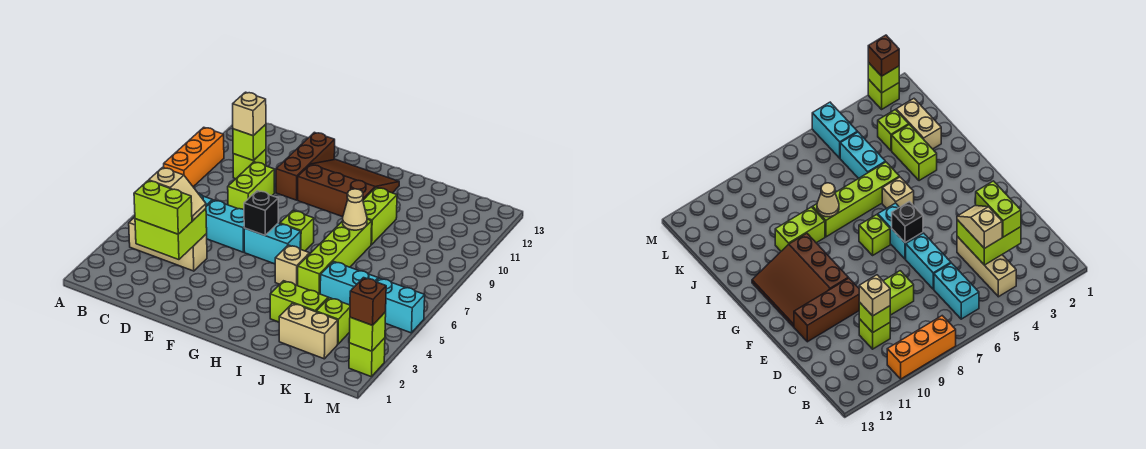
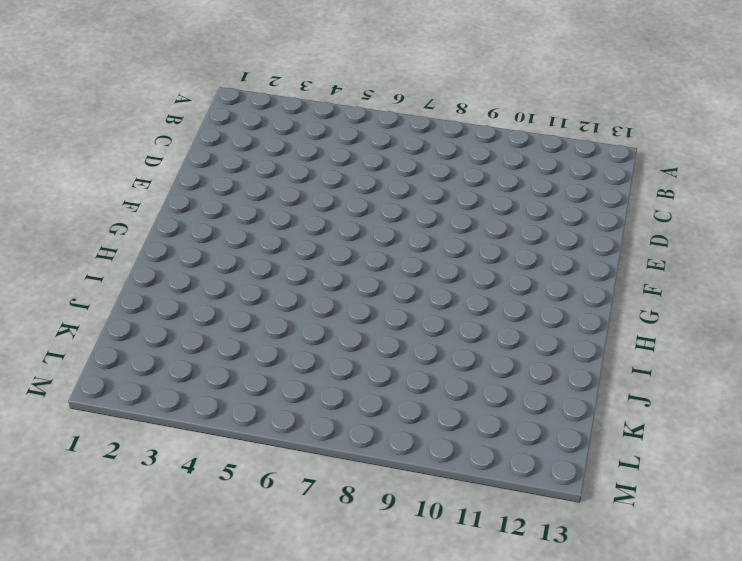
none -> orange 1x3 brick [164,127,224,187]
none -> tan 1x3 brick [129,217,207,271]
none -> cyan 1x2 brick [934,263,979,319]

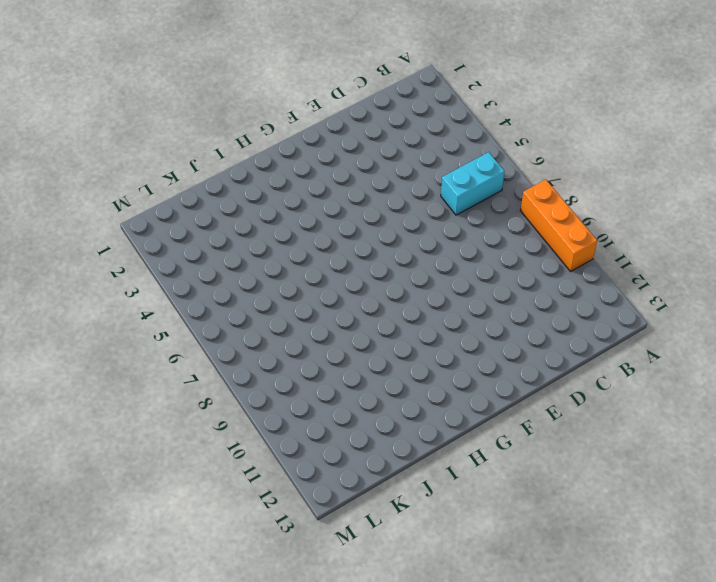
none -> tan 1x3 brick [129,217,207,271]
none -> lime 1x1 brick [233,149,266,179]
none -> cyan 1x2 brick [206,200,244,252]

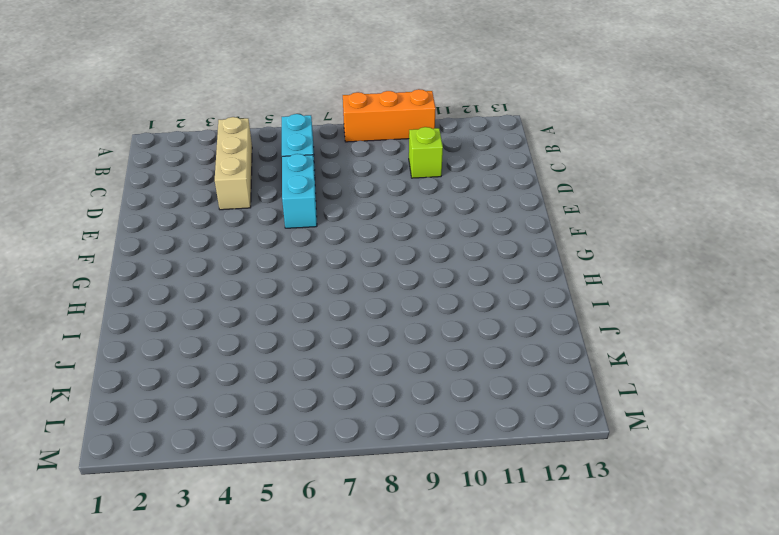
none -> lime 1x2 brick [228,162,275,209]
none -> brown 1x3 brick [276,132,335,200]
none -> cyan 1x2 brick [244,223,301,264]

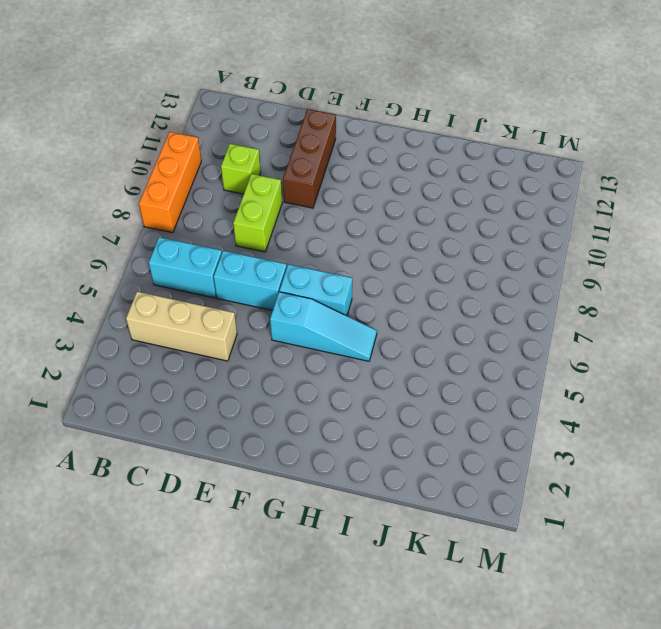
cyan 1x3 slope [270,292,377,361] -> tan 1x1 brick [275,245,310,286]
none -> brown 3x3 slope [298,159,399,217]
none -> lime 1x1 brick [280,211,314,251]
none -> lime 1x2 brick [270,281,328,322]

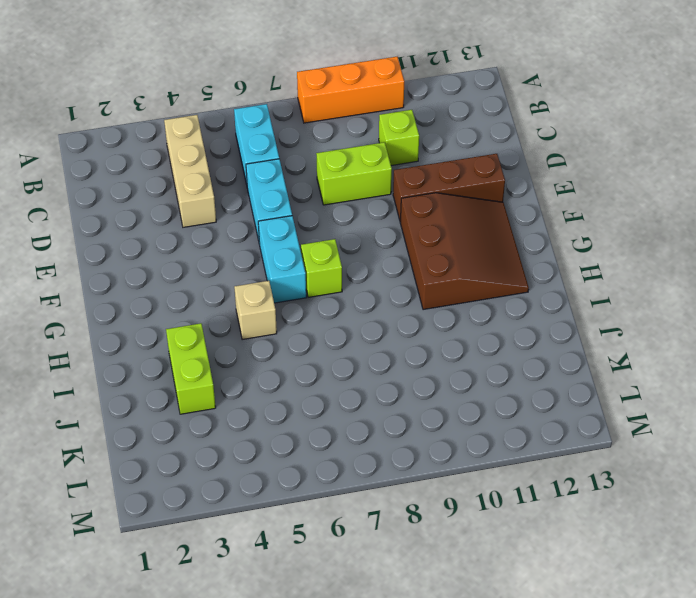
none -> lime 1x4 brick [298,219,372,294]
none -> lime 1x2 brick [363,187,397,244]
none -> tan 1x2 brick [279,303,338,359]

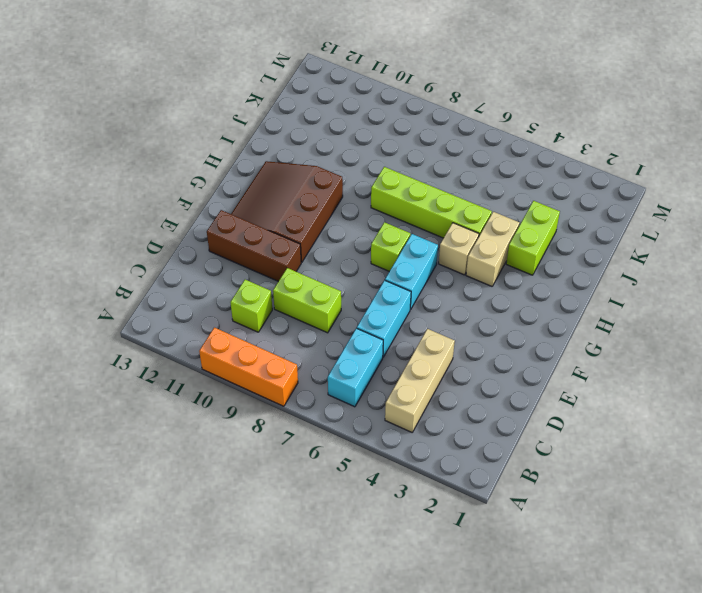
tan 1x2 brick [466,212,520,286] -> tan 1x2 brick moved to [279,303,338,359]
none -> lime 1x2 brick [363,187,397,244]
none -> cyan 1x2 brick [320,262,378,305]
none -> lime 1x1 brick [316,298,350,344]

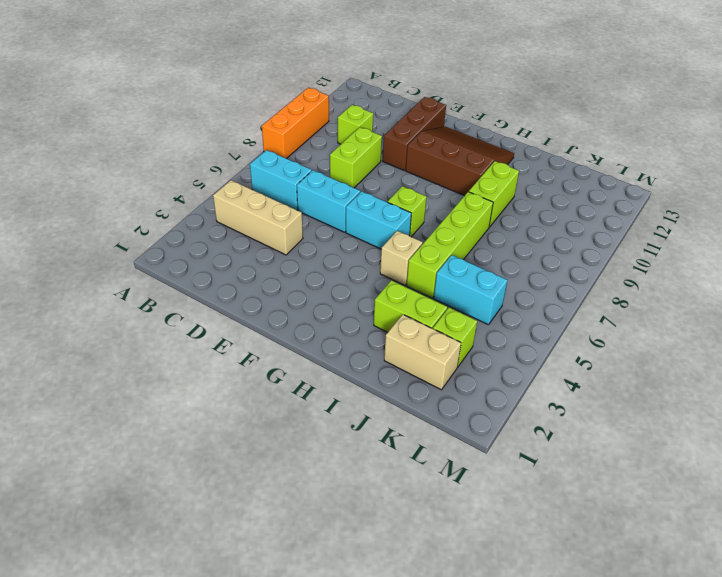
none -> cyan 1x2 brick [376,278,425,333]
none -> lime 1x1 brick [349,338,385,376]
none -> lime 2x2 brick [135,209,207,260]

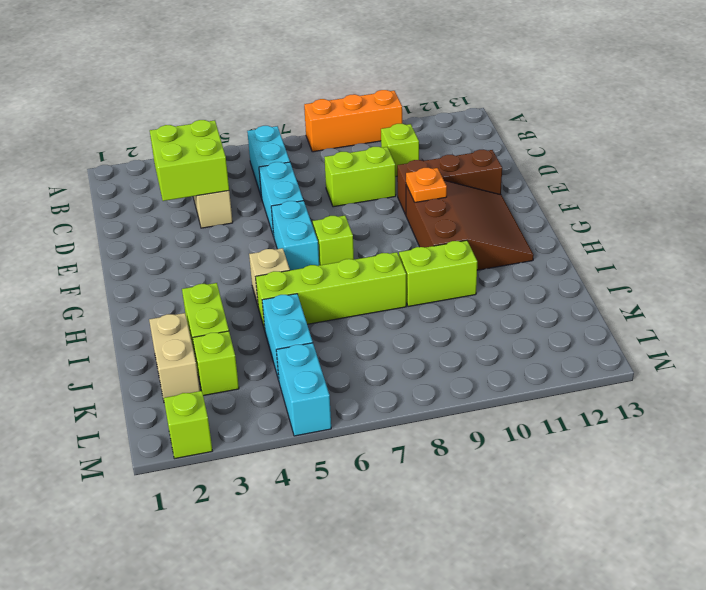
orange 1x1 plate [406,168,447,202] -> none
none -> lime 1x1 brick [233,124,266,161]
none -> black 1x1 brick [244,191,278,235]
none -> tan 1x1 cone [343,189,367,230]

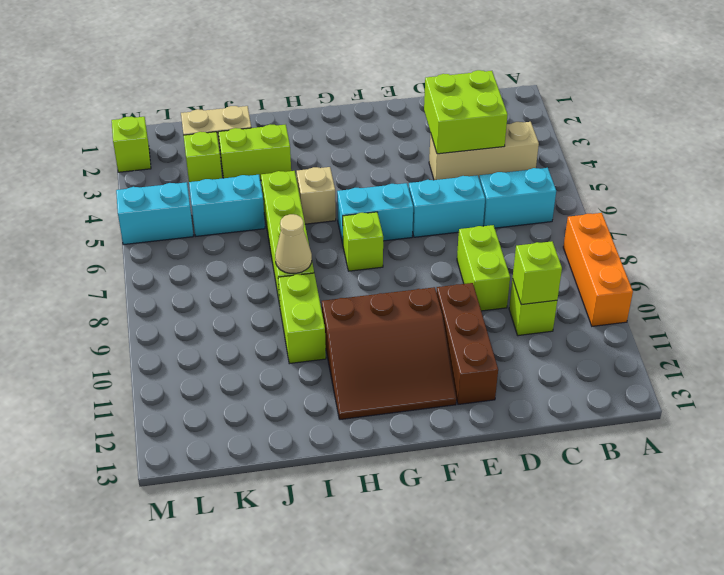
none -> black 1x1 brick [244,191,278,235]
none -> lime 1x1 brick [349,312,386,351]
none -> lime 1x2 brick [134,181,192,234]

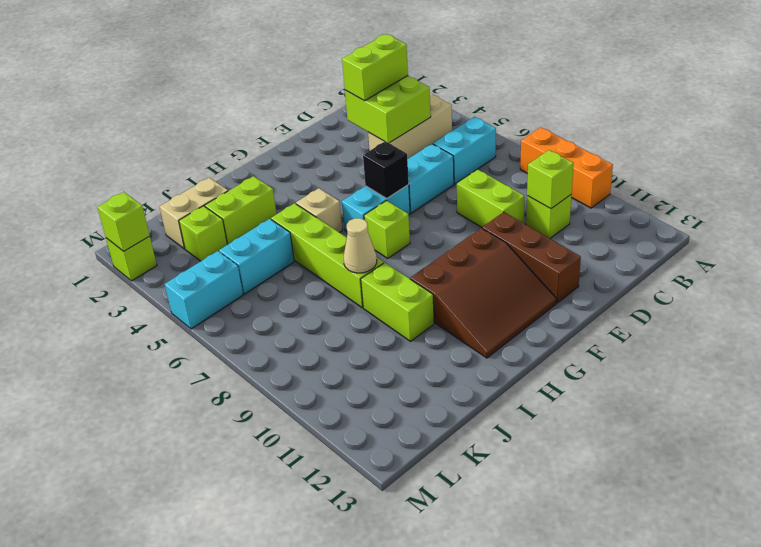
none -> tan 1x2 slope [149,168,206,221]
none -> tan 1x1 brick [233,92,266,136]
none -> brown 1x1 brick [350,278,386,325]

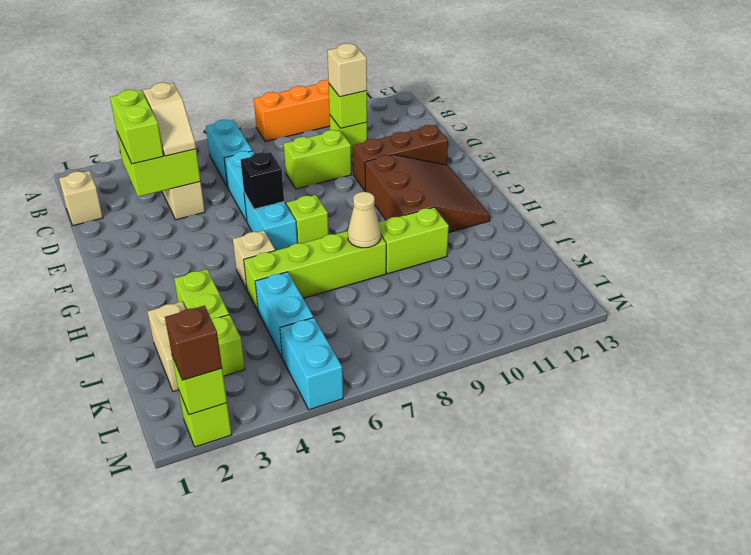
tan 1x1 brick [59,171,103,226] -> none

